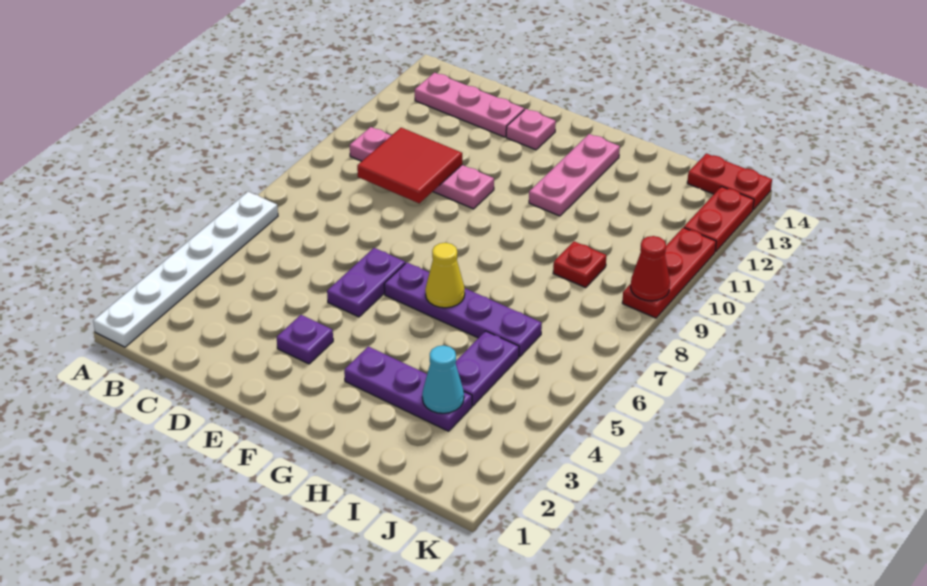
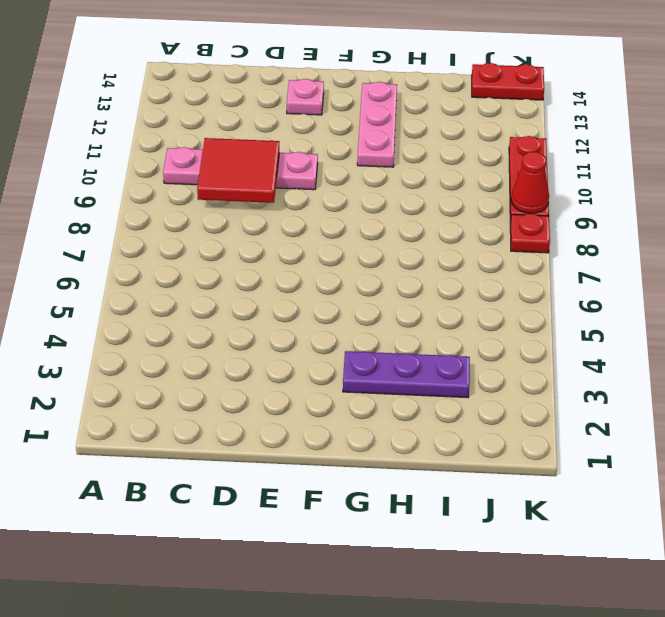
red 1x1 plate [510,214,550,253] -> red 1x1 plate moved to [553,241,606,288]
none -> white 1x6 plate [93,192,278,347]
none -> pink 1x3 plate [415,73,524,137]
none -> purple 1x1 plate [277,315,333,364]

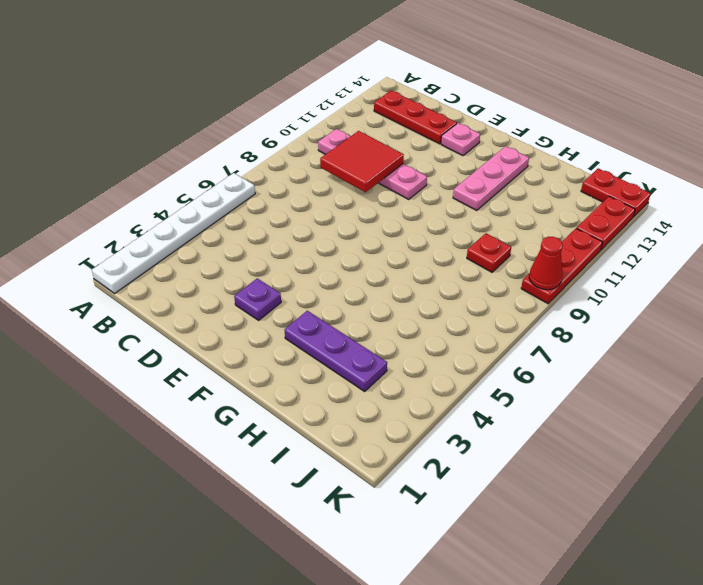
red 1x3 plate [374,91,457,144] -> pink 1x3 plate [415,73,524,137]
none -> purple 1x2 plate [327,248,405,317]
none -> purple 1x4 plate [384,263,542,357]
none -> purple 1x2 plate [456,331,519,406]

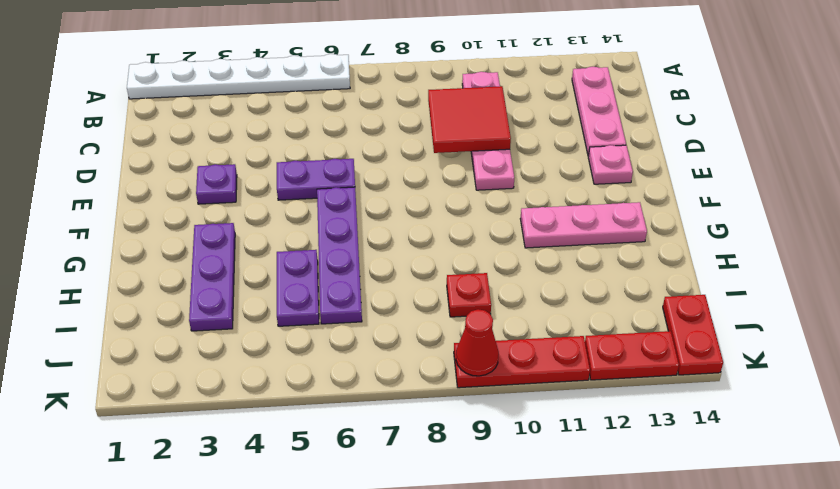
purple 1x2 plate [277,250,319,326] -> purple 1x2 plate turned to [456,331,519,406]
none -> yellow 1x1 cone [425,242,465,308]
none -> cyan 1x1 cone [422,345,464,413]

